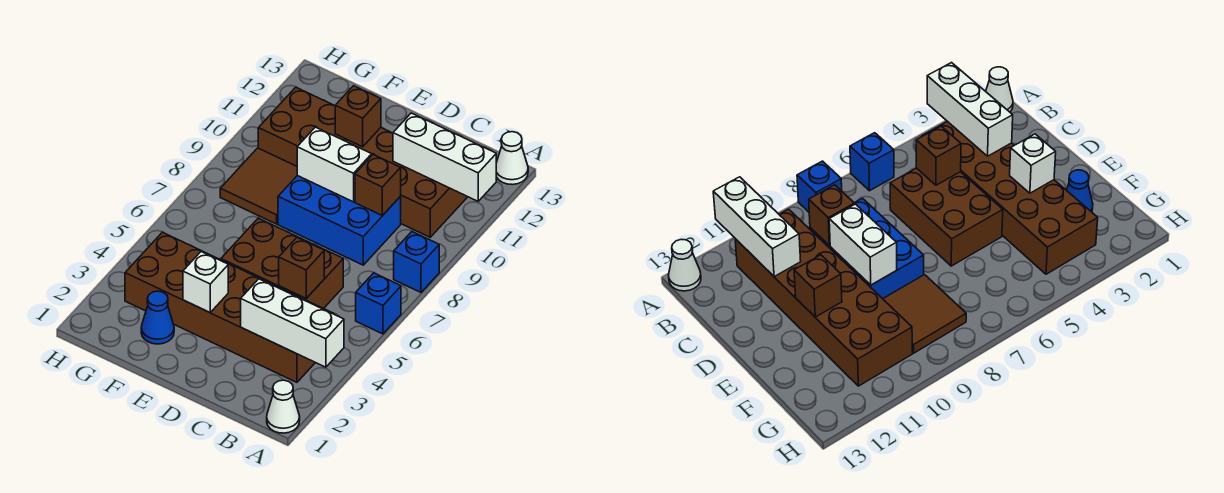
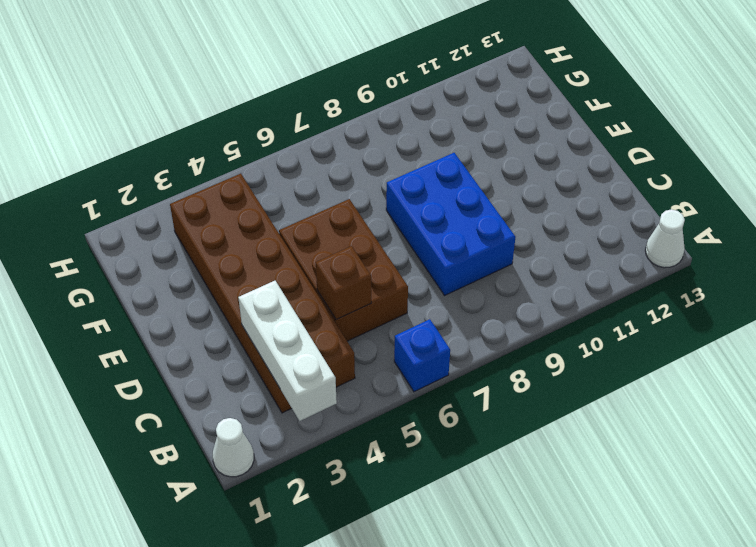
none -> blue 1x1 brick [394,232,439,292]
none -> brown 2x6 brick [258,87,467,237]
none -> blue 1x1 cone [141,291,174,344]

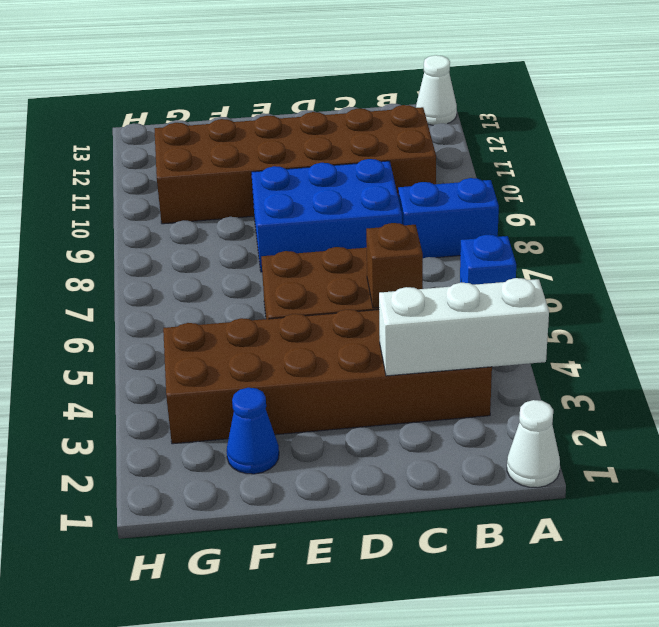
blue 1x2 brick [398,178,499,258] -> blue 1x1 brick [394,232,439,292]
none -> brown 2x2 tile [220,148,297,224]
none -> white 1x3 brick [393,113,496,201]
none -> brown 1x1 brick [355,155,401,216]

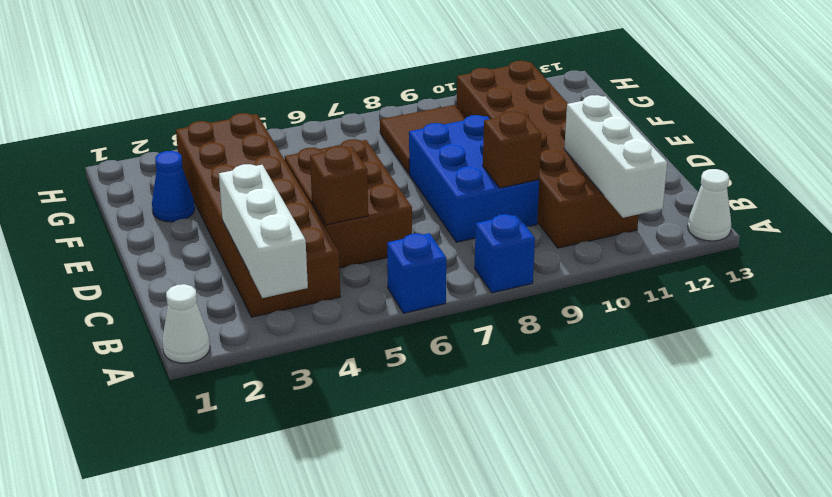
none -> white 1x2 brick [297,127,372,202]
none -> white 1x1 brick [183,252,228,312]
none -> brown 1x1 brick [335,86,381,147]

